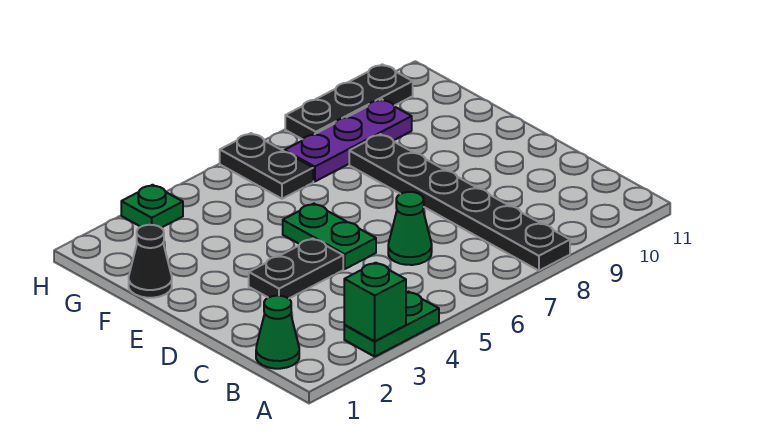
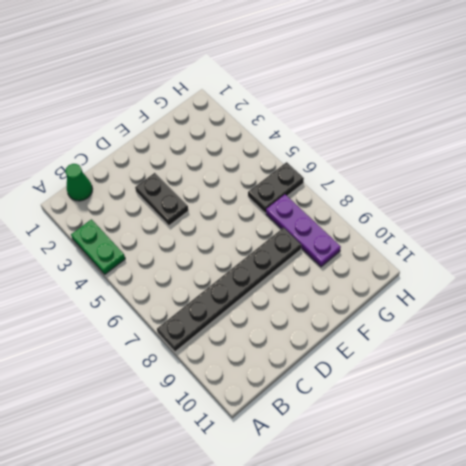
none -> green 1x1 cone [388,192,432,265]
none -> green 1x2 plate [283,204,376,269]
none -> black 1x1 cone [129,225,172,298]

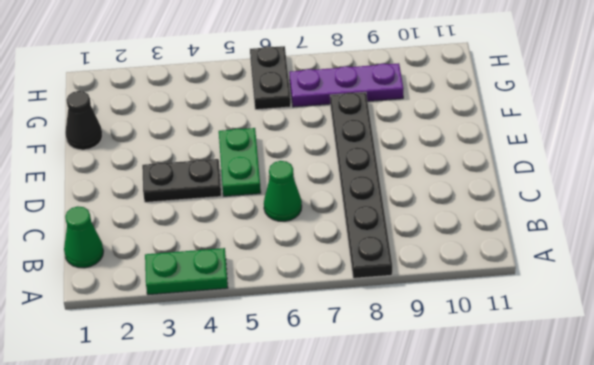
none -> green 1x1 plate [121,185,183,228]
none -> black 1x3 plate [285,64,413,139]
none -> green 1x1 brick [344,263,406,341]

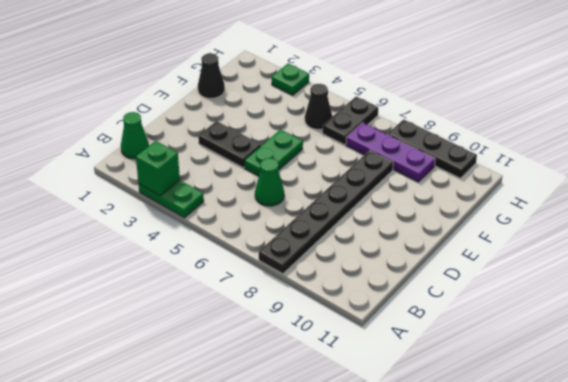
black 1x1 cone [305,84,332,130] -> none

